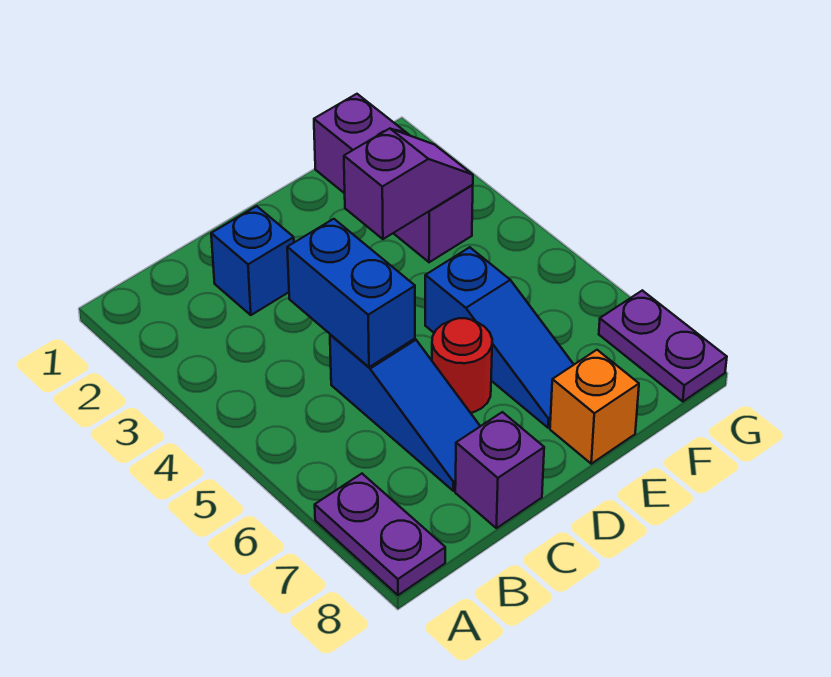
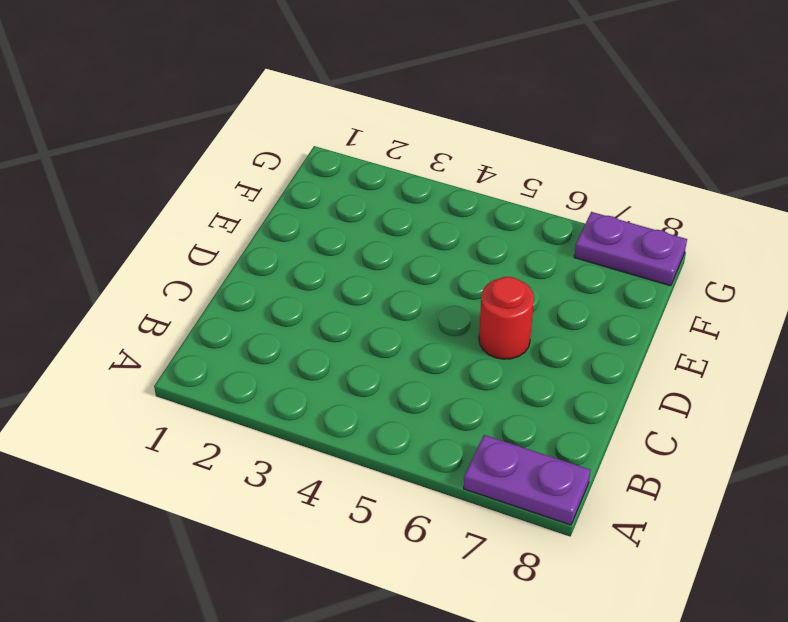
none -> blue 1x1 brick [211,206,294,315]
none -> blue 1x3 slope [330,334,480,491]

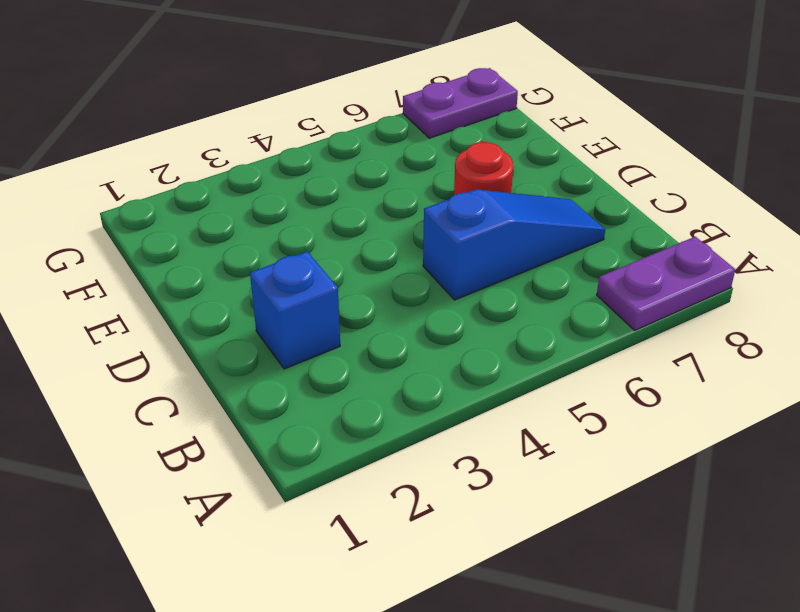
none -> purple 1x1 brick [455,412,544,528]
none -> blue 1x3 slope [425,247,574,428]

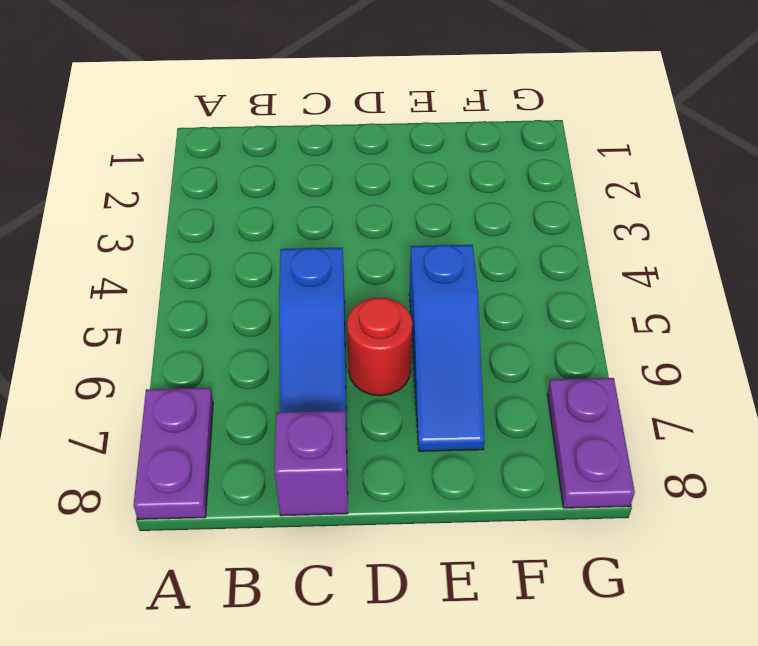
none -> blue 1x1 brick [211,206,294,315]
none -> orange 1x1 brick [550,350,639,464]

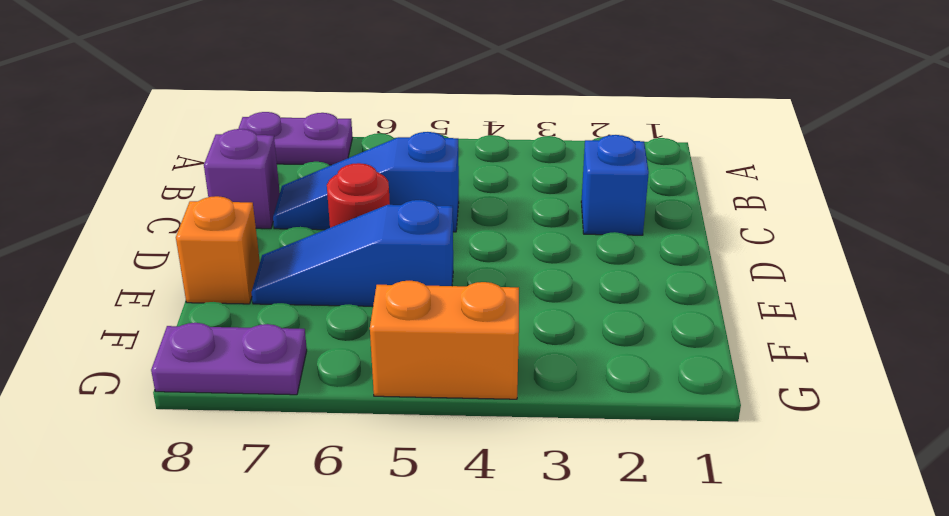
orange 1x2 brick [370,281,519,399] -> none
none -> purple 1x3 brick [314,94,473,262]
none -> blue 1x2 brick [287,219,415,367]

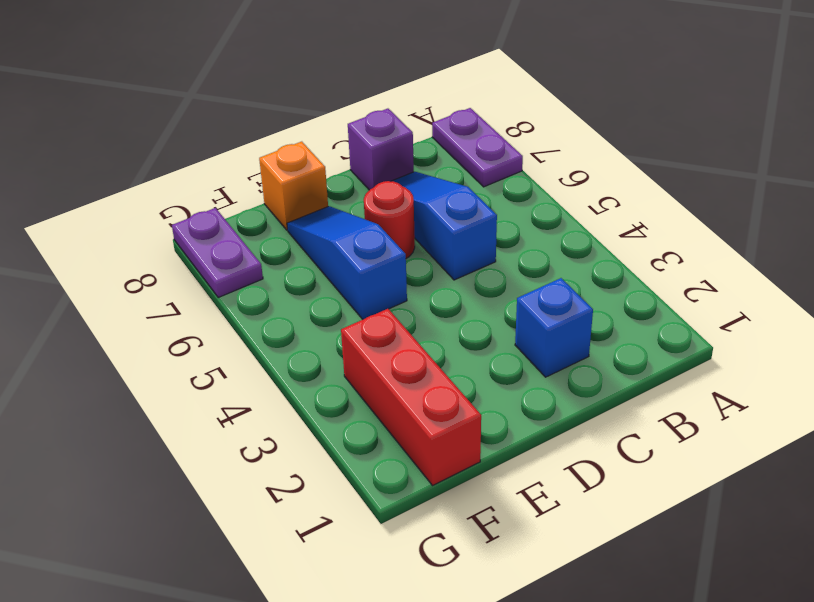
red 1x3 brick [341,309,481,486] -> purple 1x3 brick [314,94,473,262]
none -> blue 1x2 brick [287,219,415,367]
none -> purple 1x2 slope [344,129,473,239]

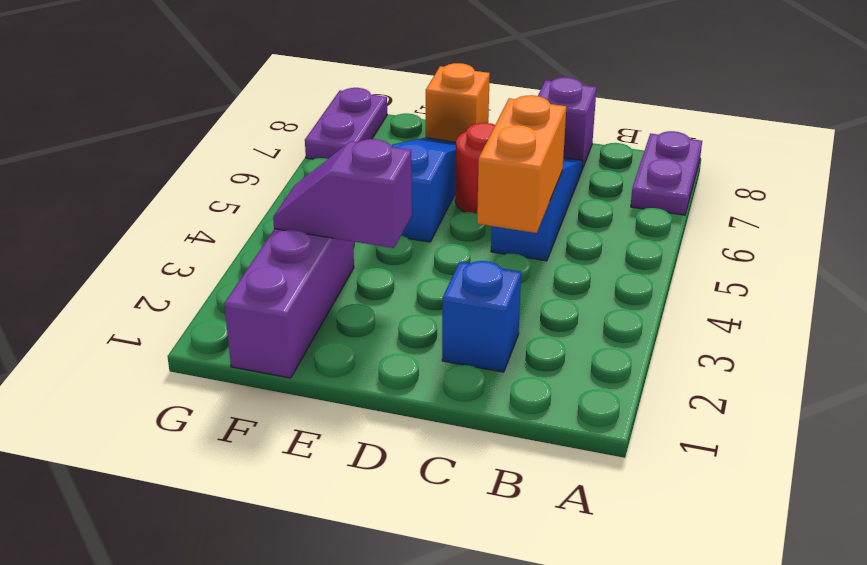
orange 1x2 brick [477,95,566,233] -> blue 1x2 brick [287,219,415,367]

